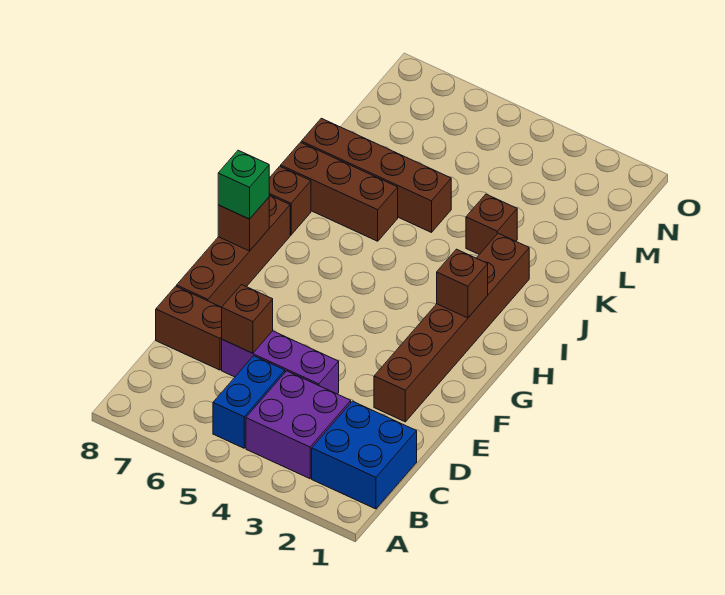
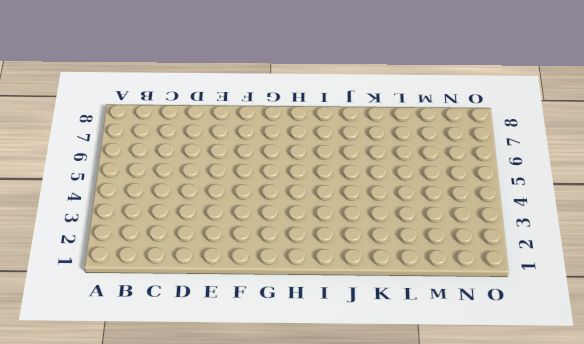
none -> blue 2x2 brick [312,401,417,509]
none -> purple 2x2 brick [246,371,351,479]
none -> blue 1x2 brick [213,356,285,448]

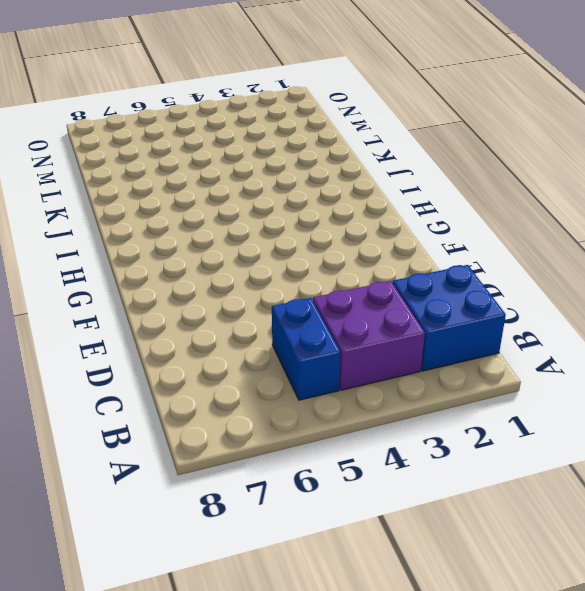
none -> purple 1x3 brick [222,331,339,394]
none -> brown 1x2 brick [156,286,222,370]
none -> brown 1x6 brick [374,233,529,422]

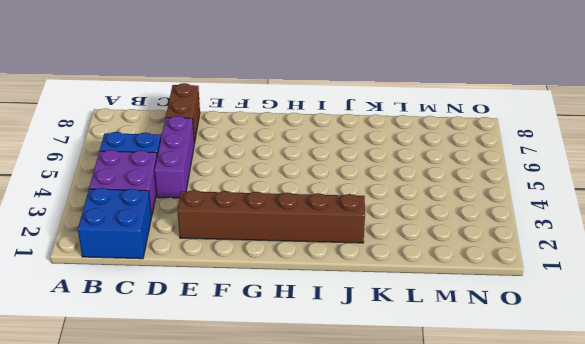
none -> brown 1x4 brick [177,195,290,307]
none -> brown 1x1 brick [269,166,311,235]
none -> brown 1x3 brick [281,142,398,241]

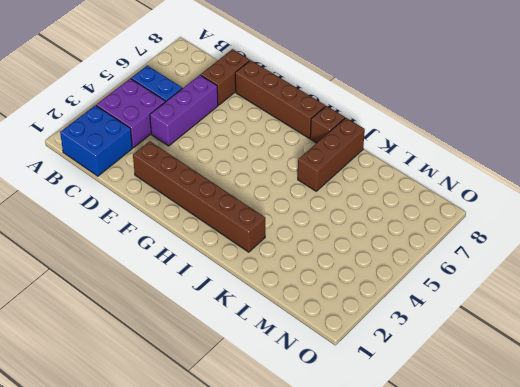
none -> brown 1x1 brick [466,194,517,254]
none -> brown 1x4 brick [301,118,451,232]
none -> brown 1x1 brick [222,285,273,353]

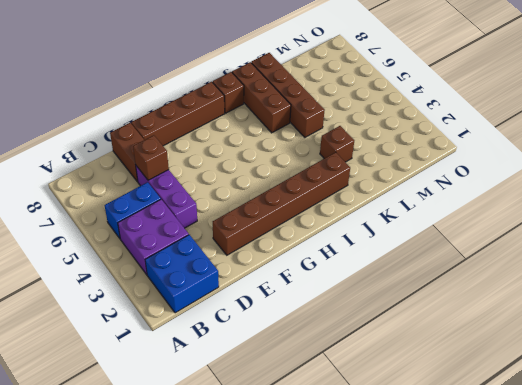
none -> brown 1x1 brick [218,197,269,251]
none -> brown 1x1 brick [437,249,488,318]
none -> green 1x1 brick [218,150,269,219]

